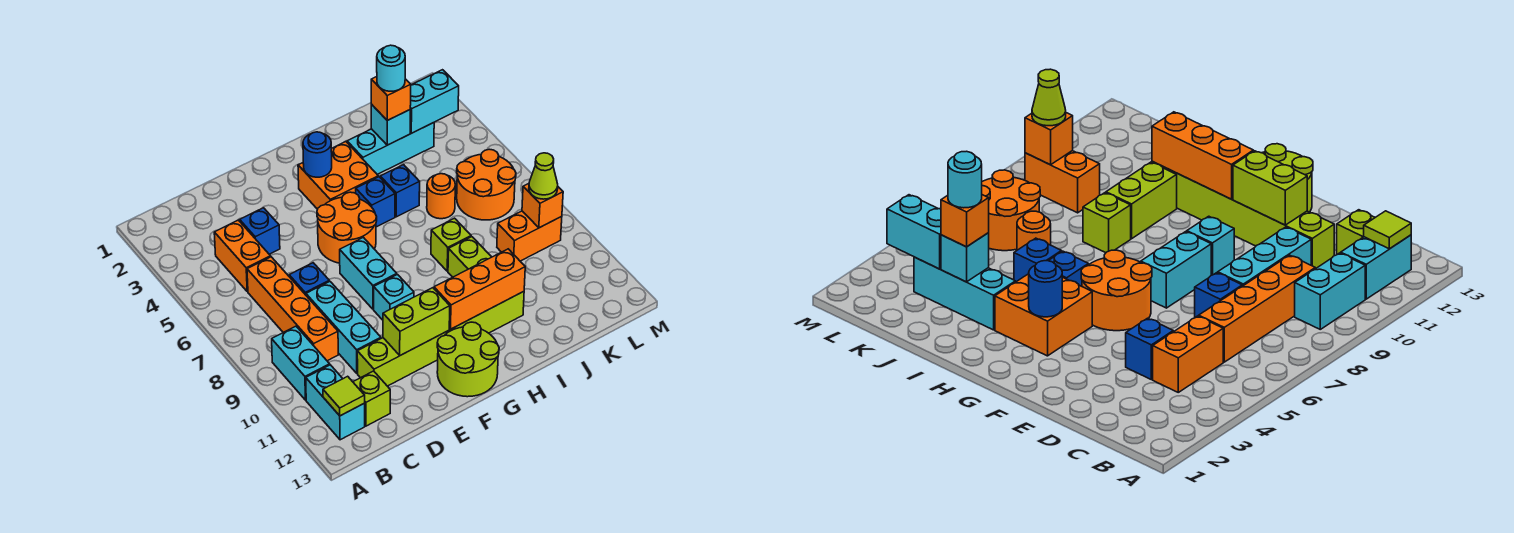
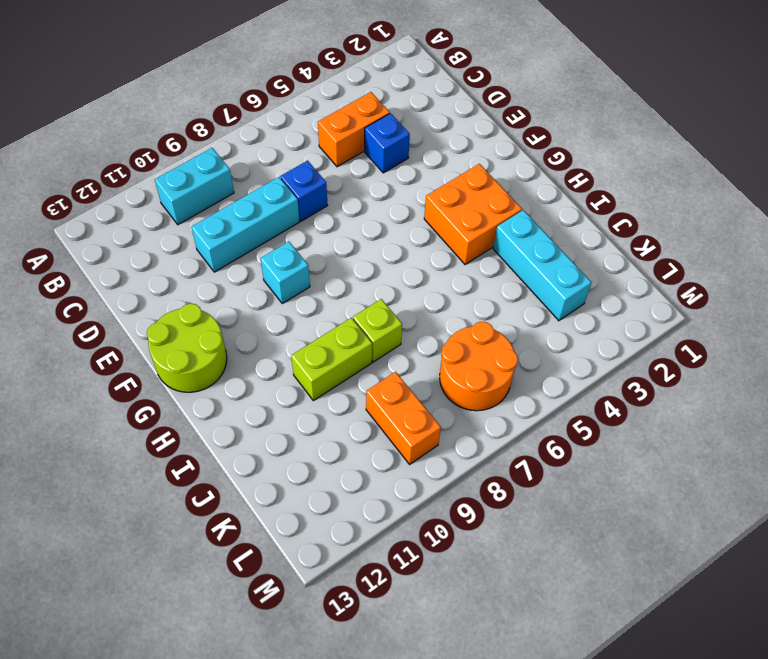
none -> cyan 1x2 brick [306,365,365,440]
none -> orange 1x4 brick [247,257,338,361]
none -> lime 1x1 brick [353,371,390,426]
none -> lime 1x6 brick [357,291,524,386]

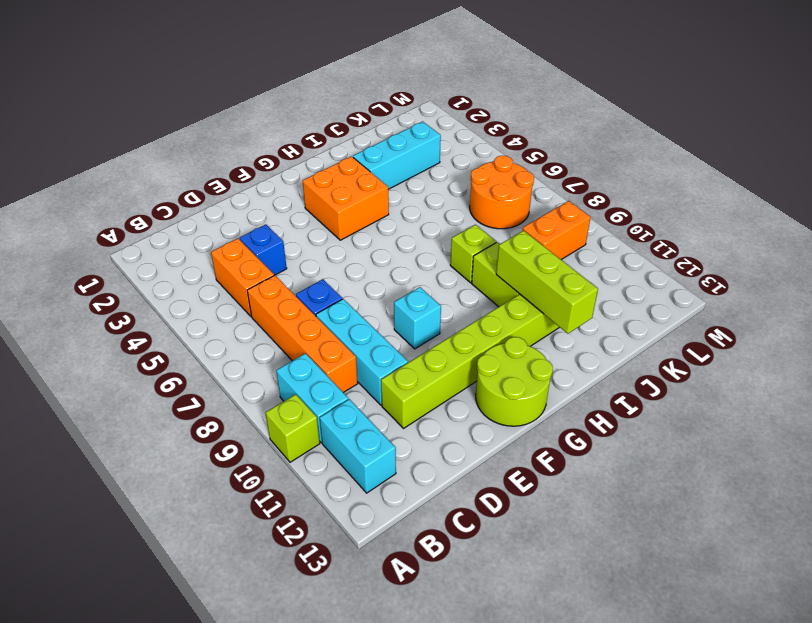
lime 1x1 brick [266,394,320,462] -> lime 1x1 brick moved to [353,371,390,426]
lime 1x3 brick [496,231,598,334] -> orange 1x3 brick [434,249,525,329]
none -> orange 2x2 round brick [317,192,377,263]
none -> cyan 1x2 brick [340,237,397,309]
none -> blue 1x1 brick [356,177,395,227]
none -> blue 1x1 brick [380,165,420,217]

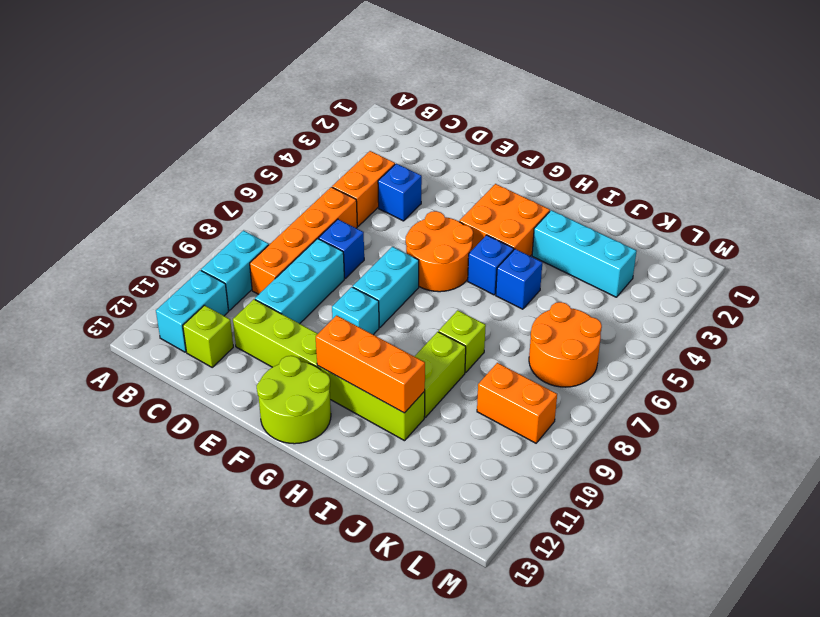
none -> orange 1x1 round brick [427,174,455,219]
none -> lime 1x1 tile [323,376,365,416]
none -> lime 1x2 brick [383,288,450,355]
none -> blue 1x1 round brick [303,132,332,177]

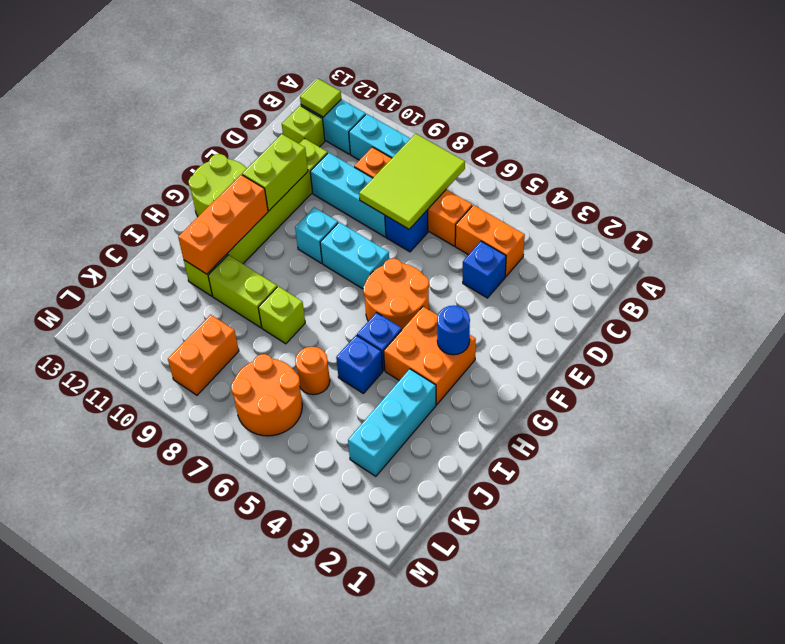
lime 2x3 tile [359,134,465,229] -> none
none -> cyan 1x1 brick [371,105,410,145]
none -> cyan 1x2 brick [410,70,459,133]
none -> orange 1x1 brick [522,184,563,228]
none -> orange 1x1 brick [371,77,411,120]

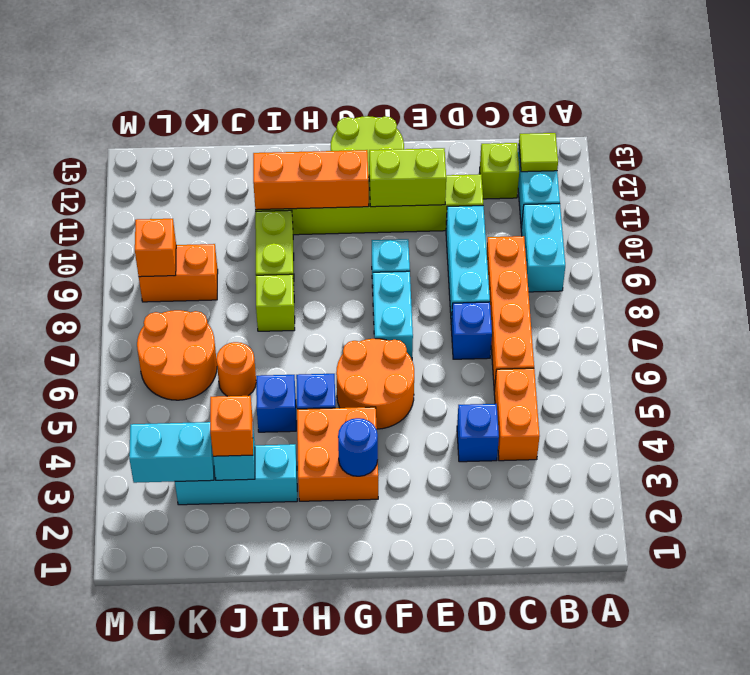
none -> lime 1x1 cone [529,153,558,199]
none -> cyan 1x1 round brick [377,45,405,91]

